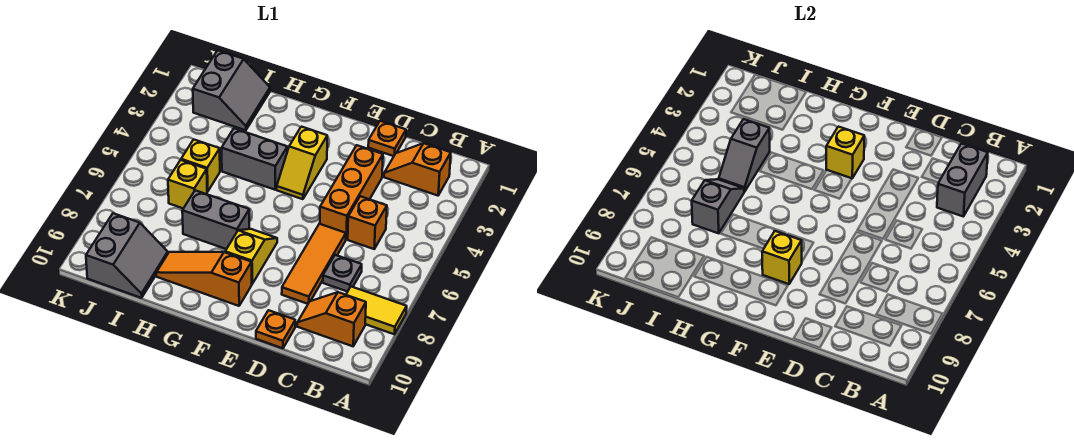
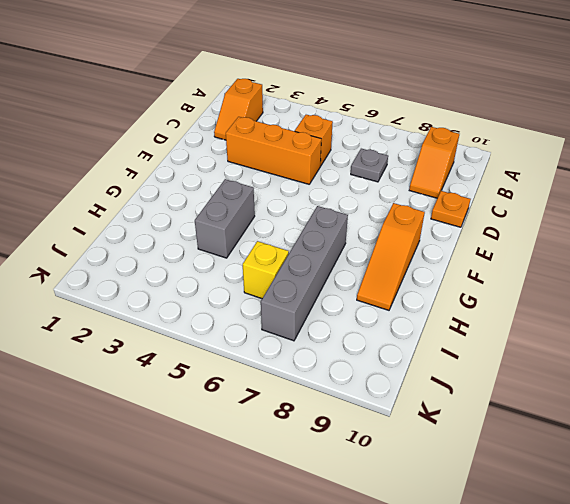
grey 1x4 brick [261,206,348,341] -> grey 1x2 brick [182,190,249,249]
none -> yellow 1x2 tile [346,287,407,334]
none -> orange 1x1 plate [368,121,406,156]
none -> orange 1x3 tile [282,224,346,304]

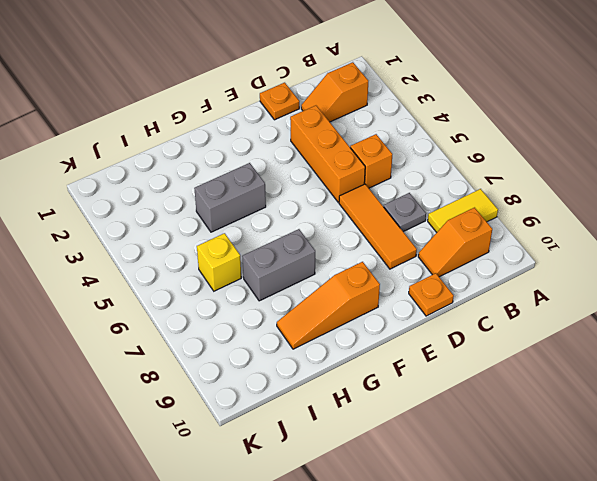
none -> yellow 1x2 slope [277,127,327,199]
none -> yellow 1x2 slope [225,229,277,284]
none -> grey 2x2 slope [193,50,270,130]

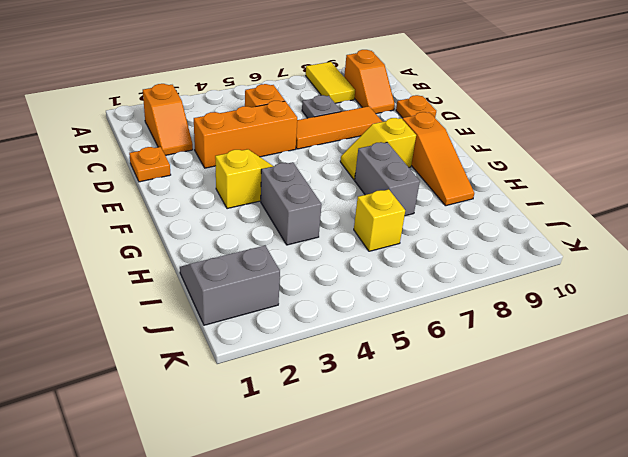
none -> yellow 1x1 brick [181,139,220,191]
none -> grey 2x2 slope [86,213,168,298]
none -> grey 1x2 brick [937,143,988,217]

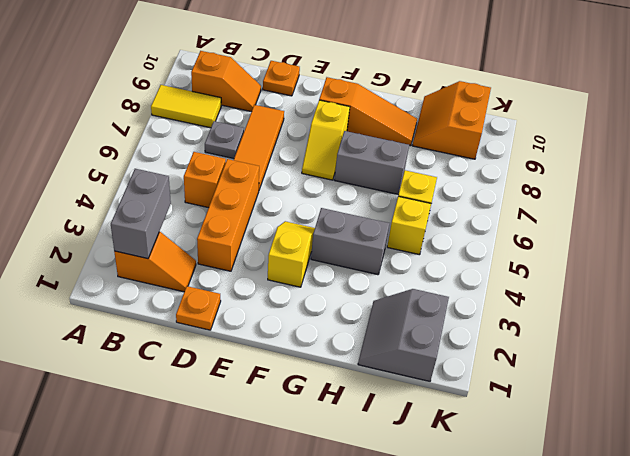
orange 2x2 slope [412,81,491,159] -> grey 2x2 slope [86,213,168,298]
none -> yellow 1x1 brick [826,127,864,178]
none -> yellow 1x1 brick [762,231,802,284]
none -> grey 1x2 slope [719,119,770,191]

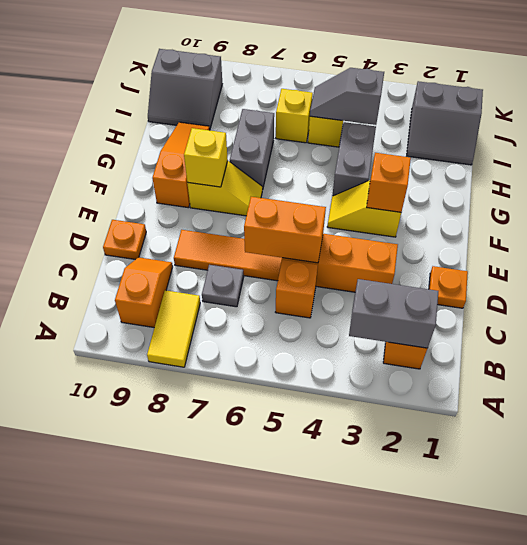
orange 1x2 brick [244,197,326,263] -> none
orange 1x1 brick [367,153,411,212] -> yellow 1x1 brick [826,127,864,178]
none -> grey 1x2 slope [692,179,745,233]

